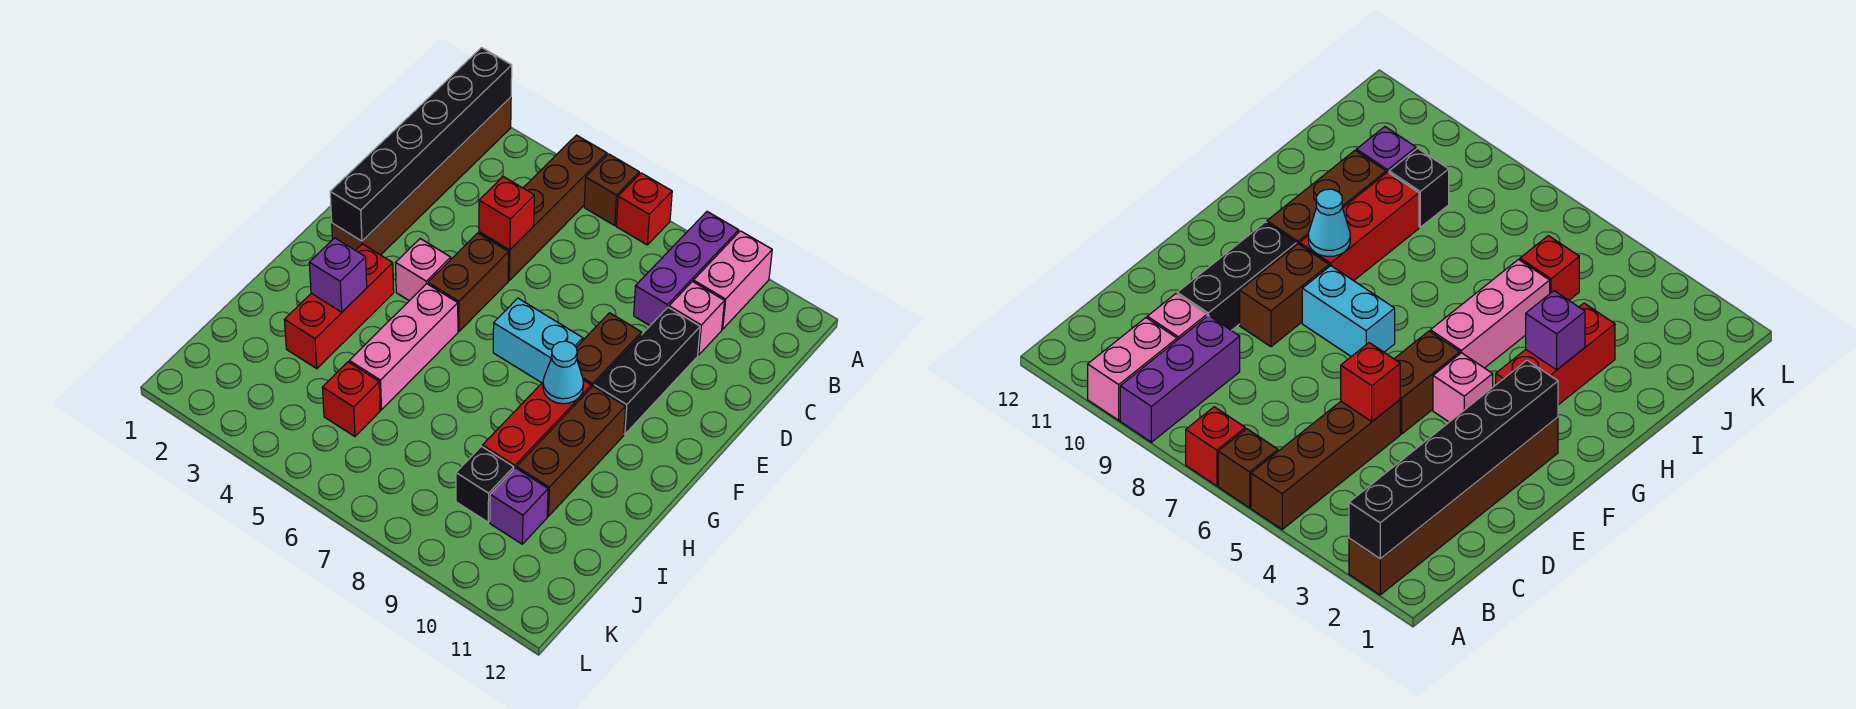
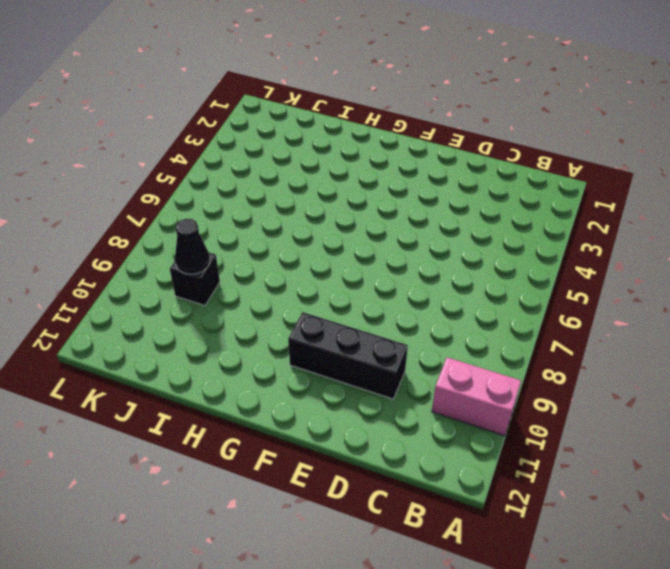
black 1x1 cone [175,219,210,274] -> none
none -> brown 1x6 brick [332,97,511,255]
none -> brown 1x4 brick [479,135,607,280]
none -> brown 1x1 brick [584,154,639,226]

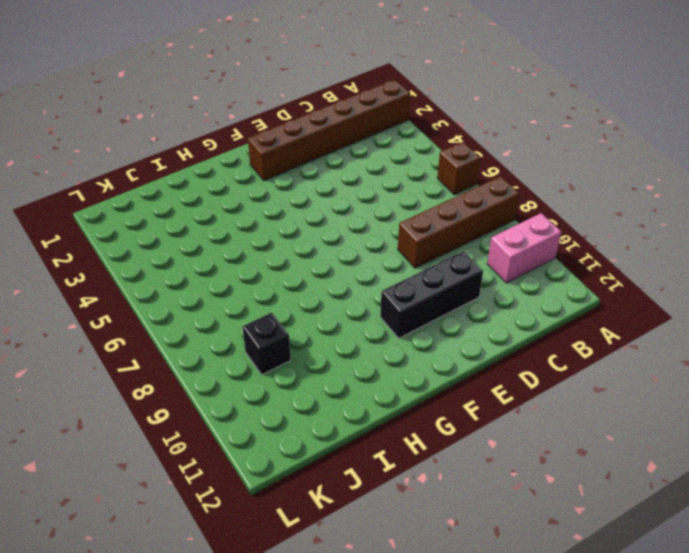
brown 1x4 brick [398,176,520,268] -> brown 1x4 brick moved to [479,135,607,280]
none -> red 1x1 brick [616,173,672,245]
none -> purple 1x3 brick [634,212,739,326]
none -> pink 1x1 brick [669,282,724,355]

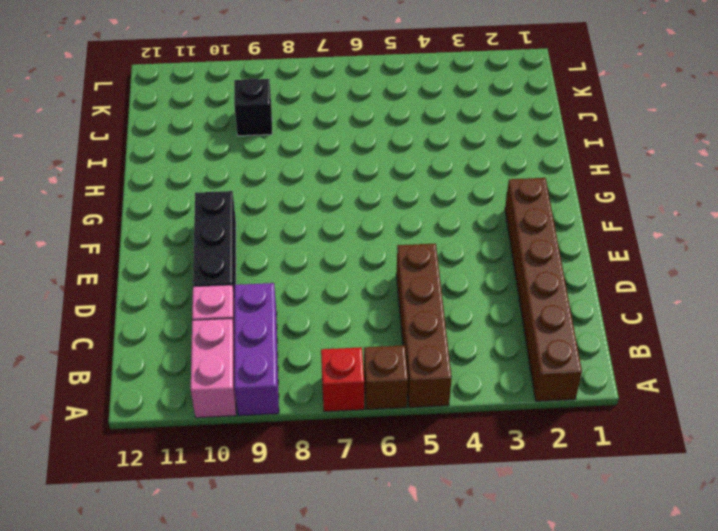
none -> brown 1x2 brick [428,233,509,331]
none -> brown 1x2 brick [576,313,642,388]
none -> pink 1x1 brick [396,239,451,301]

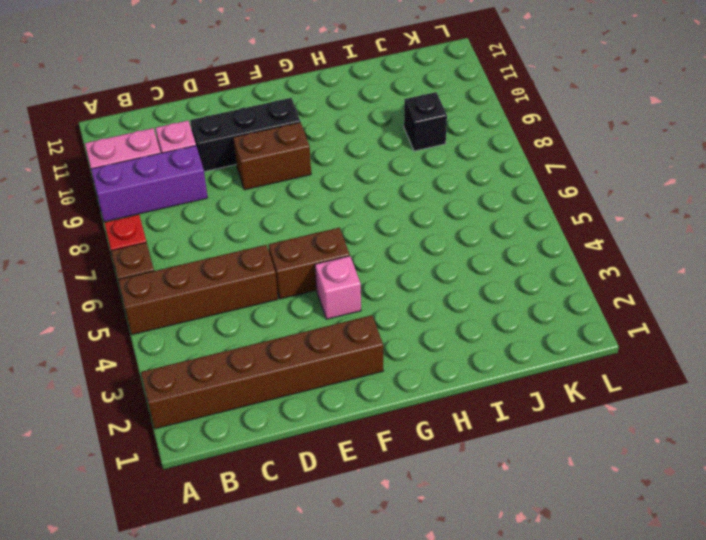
none -> cyan 1x2 brick [493,298,583,383]
none -> red 1x3 brick [284,244,394,369]
none -> pink 1x3 brick [349,284,458,410]

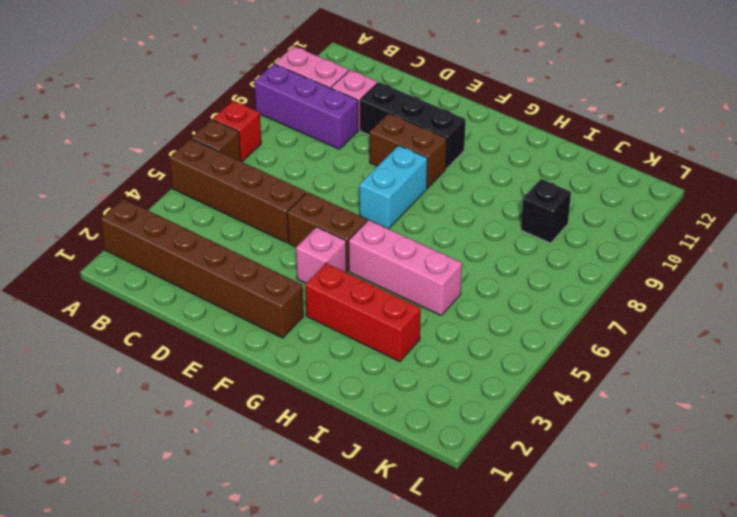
none -> red 1x3 brick [483,380,591,469]
none -> brown 1x3 brick [517,386,626,516]
none -> red 1x1 brick [322,362,380,436]

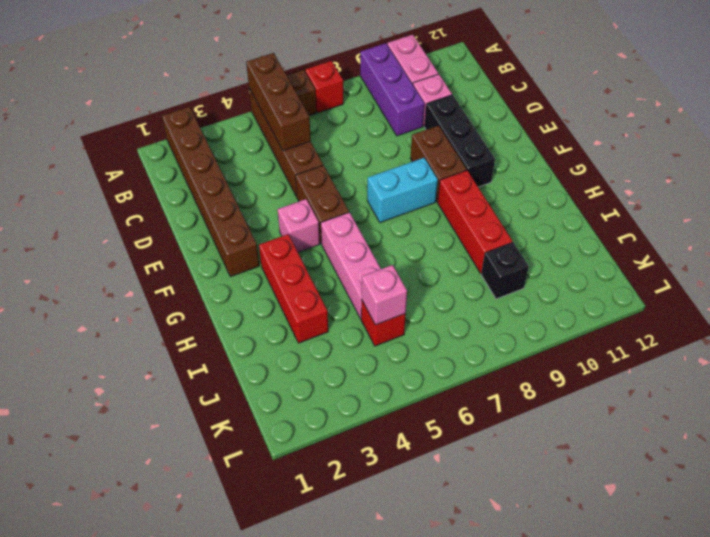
brown 1x3 brick [246,53,311,151] -> brown 1x3 brick moved to [517,386,626,516]
pink 1x1 brick [362,265,407,325] -> none
none -> purple 1x1 brick [490,468,548,544]
none -> black 1x6 brick [330,48,512,241]
none -> red 1x1 brick [479,177,534,250]

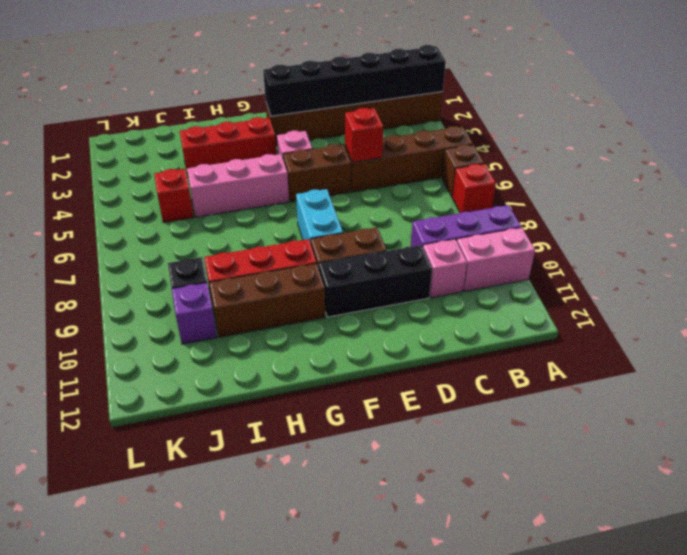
none -> cyan 1x1 cone [543,341,584,404]
none -> purple 1x1 brick [309,238,367,312]

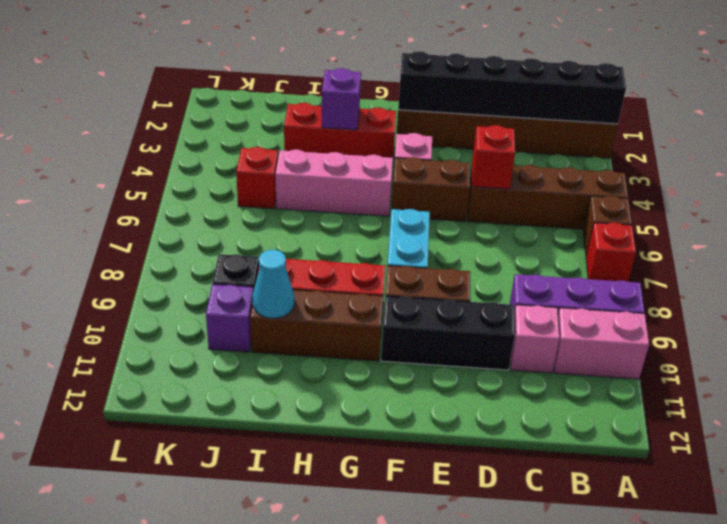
cyan 1x1 cone [252,250,294,318] -> cyan 1x1 cone moved to [543,341,584,404]

